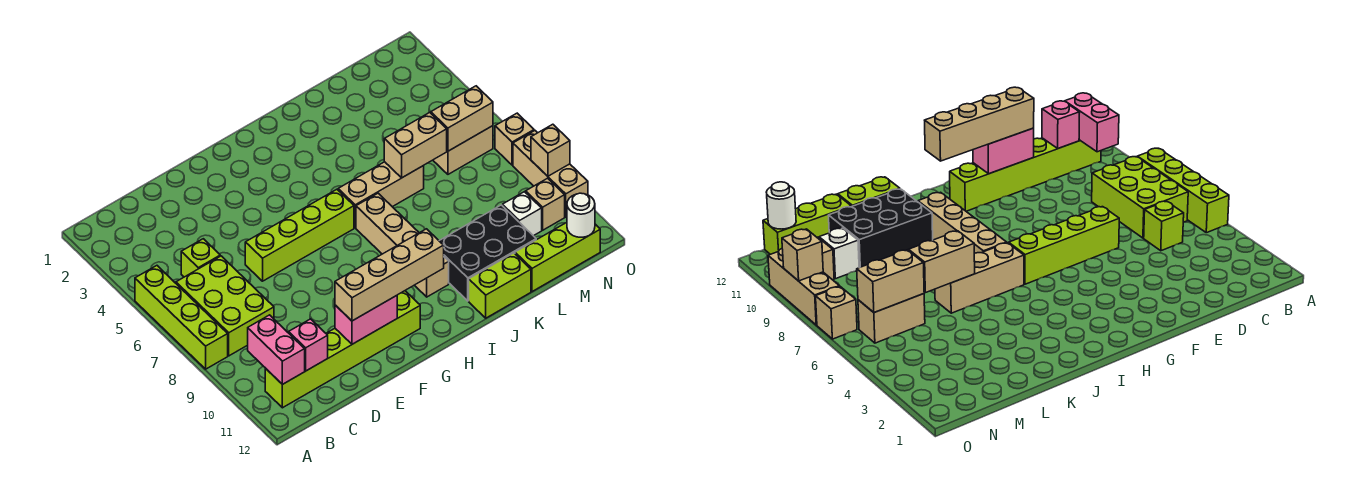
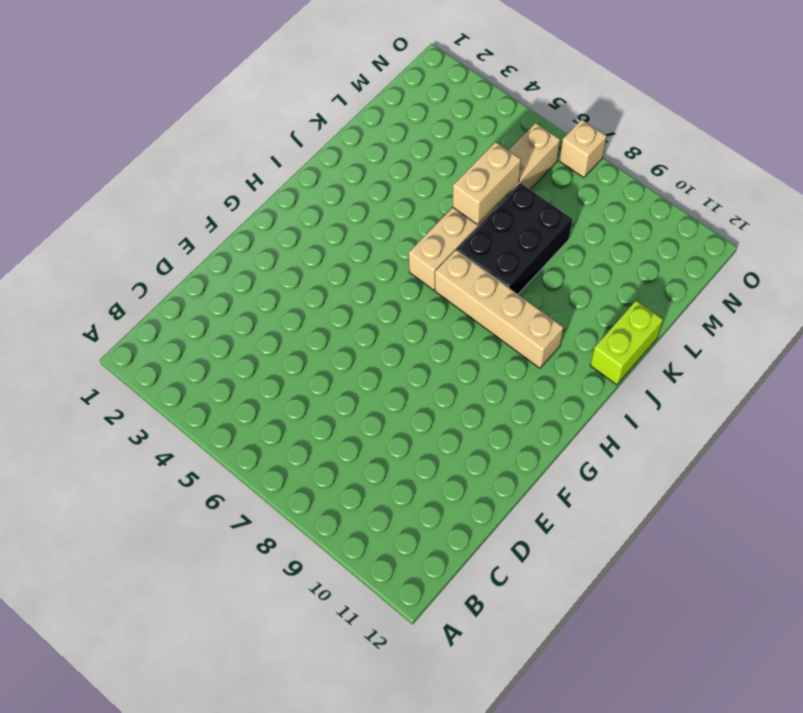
black 2x3 brick [457,183,572,294] -> black 2x3 brick moved to [439,205,536,301]
none -> lime 1x4 brick [135,266,228,369]
none -> lime 2x3 brick [176,256,274,356]
none -> lime 1x6 brick [265,291,420,408]

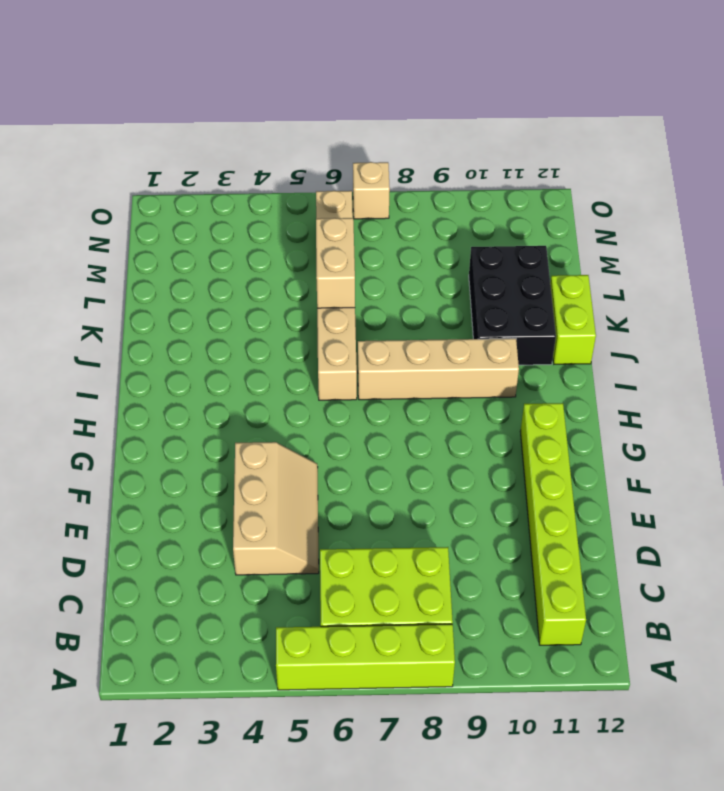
tan 2x3 slope [233,442,319,575] -> none
none -> lime 1x1 brick [181,239,220,277]
none -> lime 1x4 brick [245,189,354,281]
none -> lime 1x3 brick [515,223,600,292]

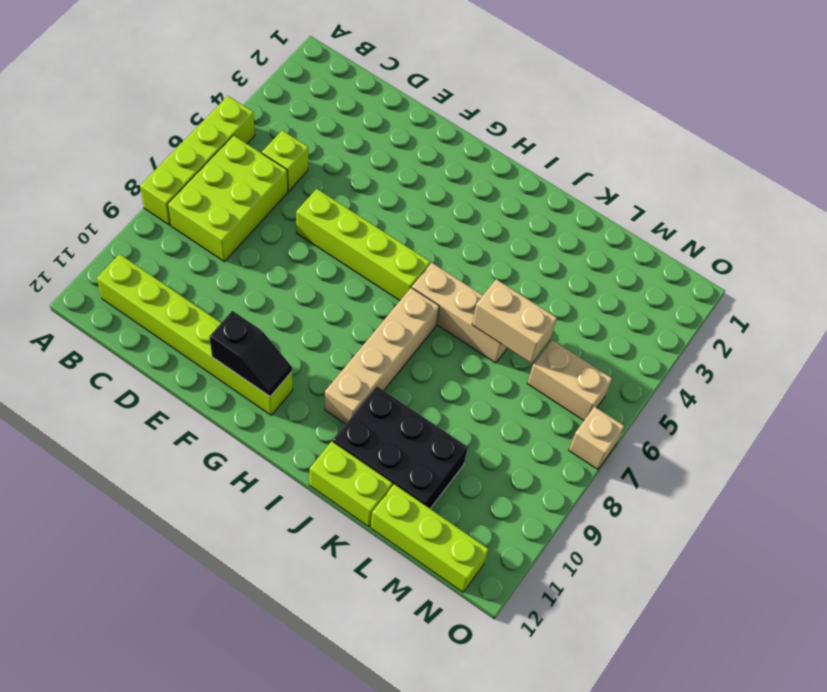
black 1x2 slope [209,311,292,396] -> pink 1x2 brick [335,296,397,344]
none -> white 1x1 brick [502,192,542,236]
none -> tan 1x1 brick [526,178,565,230]
none -> tan 1x3 brick [513,131,588,217]

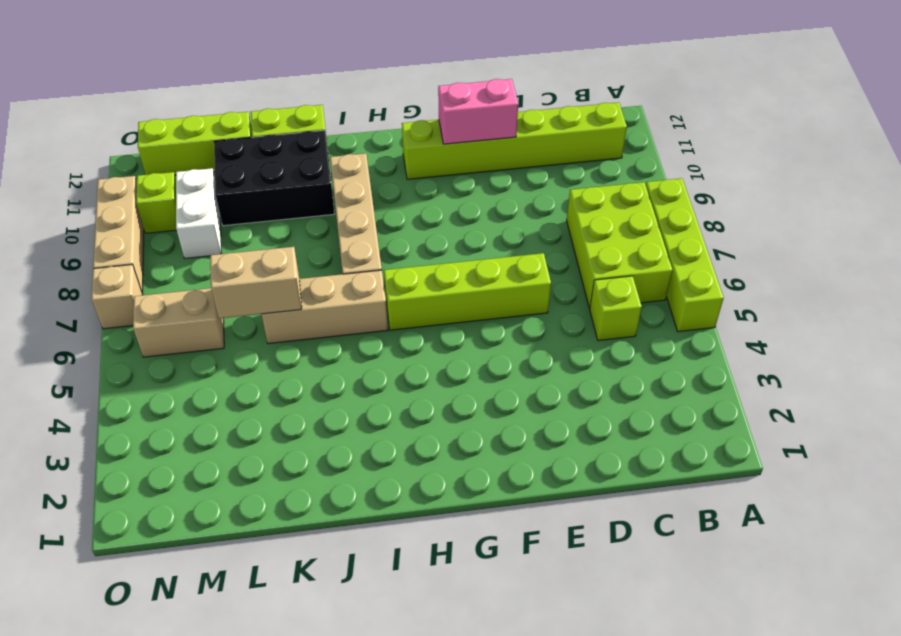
white 1x2 brick [176,168,221,258] -> white 1x1 brick [502,192,542,236]
lime 1x1 brick [136,172,176,233] -> tan 1x1 brick [526,178,565,230]
none -> pink 1x2 brick [248,315,305,384]
none -> pink 1x1 brick [289,319,328,371]
none -> tan 1x2 brick [431,86,493,151]

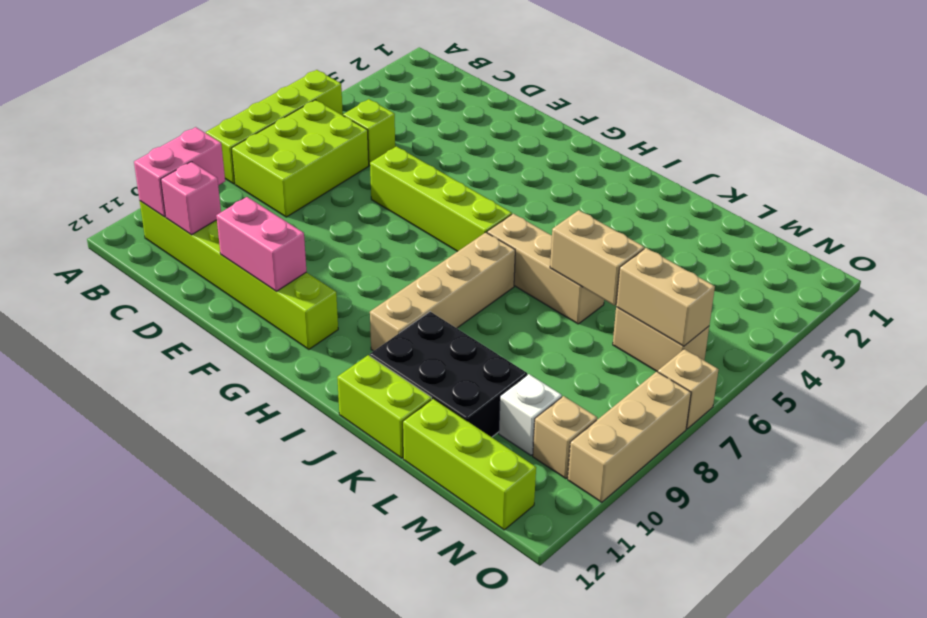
none -> white 1x1 round brick [567,193,595,237]
none -> tan 1x1 brick [531,124,570,176]
none -> tan 1x4 brick [335,229,444,321]

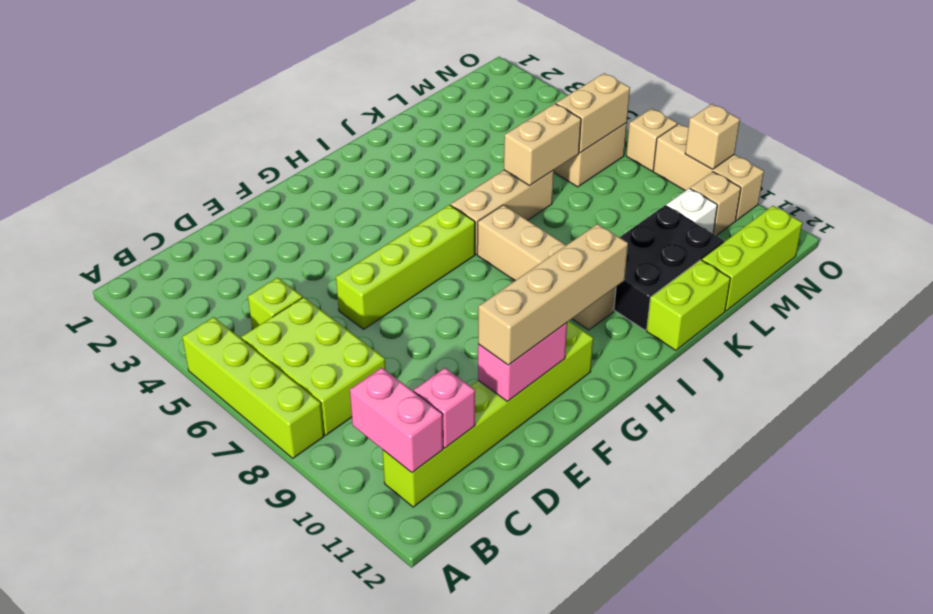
none -> white 1x1 round brick [567,193,595,237]

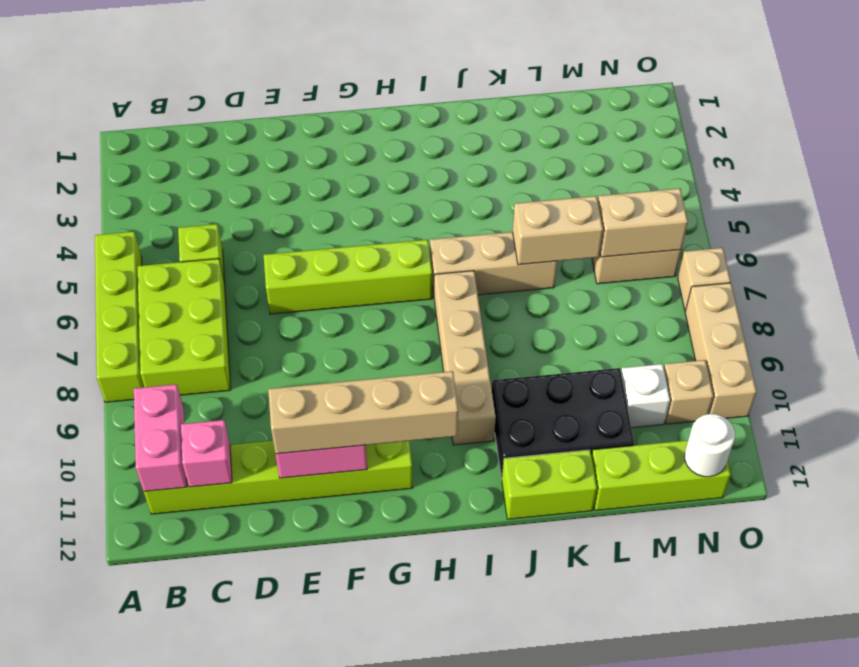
none -> tan 1x1 brick [531,124,570,176]

